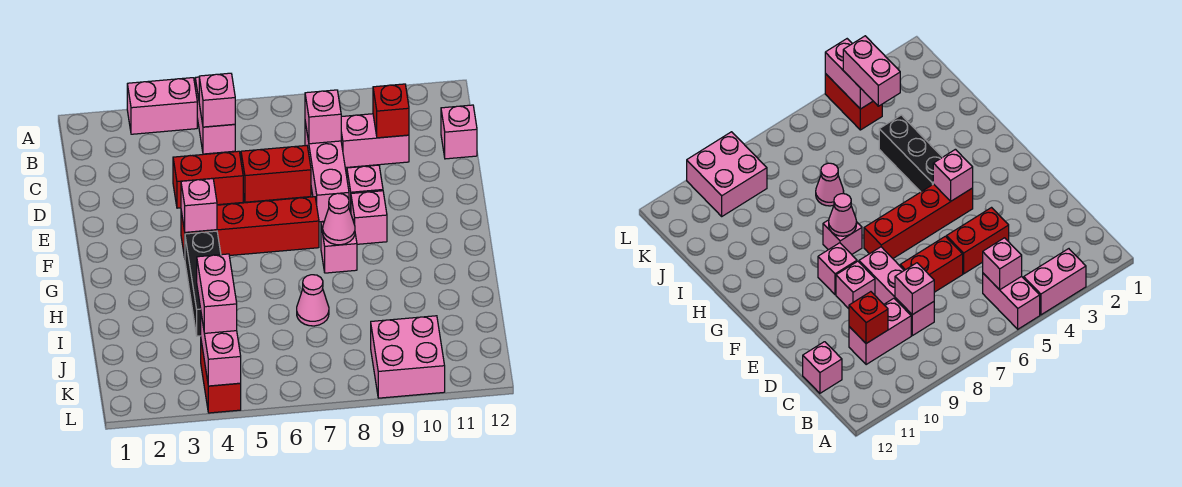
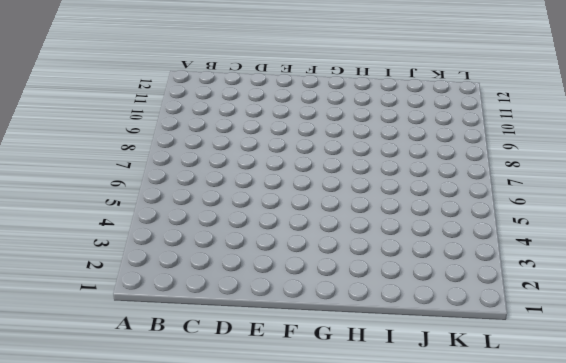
none -> pink 1x2 brick [127,78,197,134]
none -> pink 1x2 brick [195,77,235,154]
none -> pink 1x3 brick [305,122,349,222]

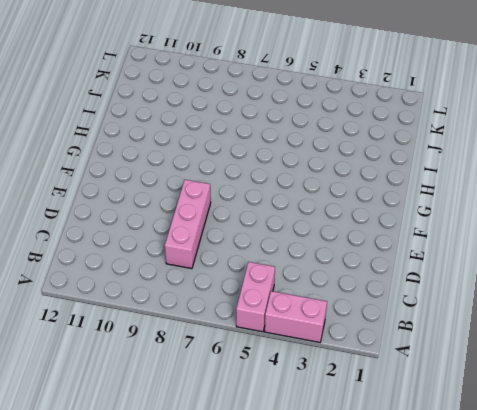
none -> pink 1x2 brick [341,114,409,168]
none -> pink 1x1 brick [441,105,477,159]
none -> red 1x2 brick [173,151,243,208]

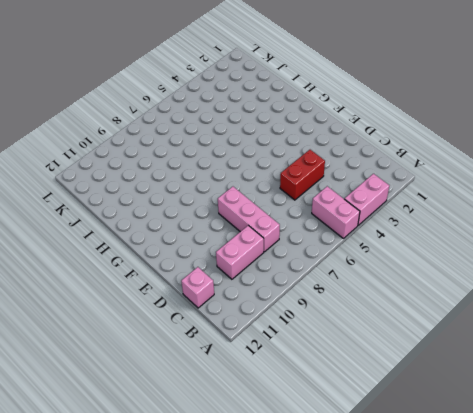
none -> red 1x2 brick [241,146,311,202]
none -> pink 1x1 brick [347,165,383,212]
none -> red 1x4 brick [181,197,319,257]

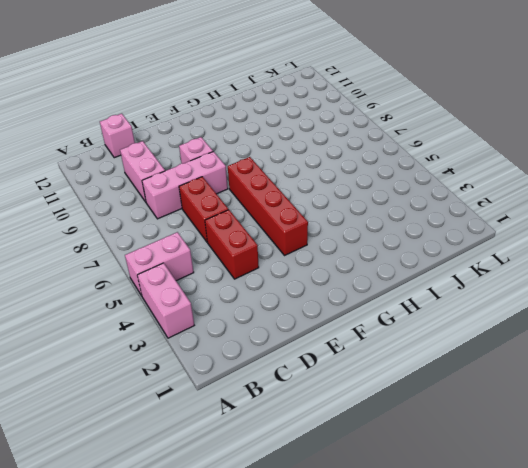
none -> pink 1x1 brick [351,191,387,244]
none -> black 1x3 brick [185,231,221,336]
none -> pink 1x1 brick [321,222,357,273]

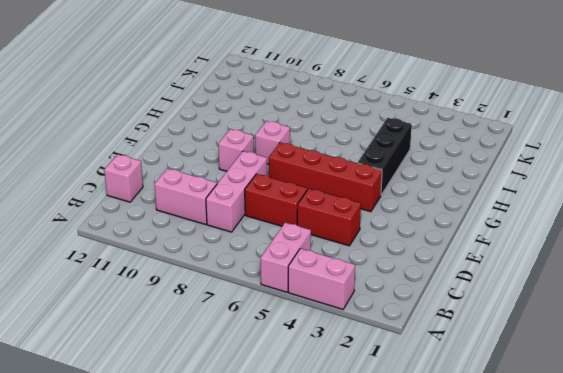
none -> pink 1x1 brick [347,165,383,212]
none -> pink 1x1 cone [297,275,329,326]
none -> red 1x2 brick [201,342,241,413]

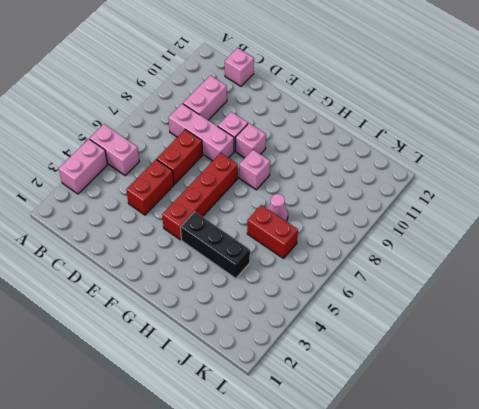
red 1x2 brick [247,205,298,258] -> red 1x2 brick moved to [201,342,241,413]
none -> pink 2x2 brick [371,316,445,398]
none -> pink 1x1 brick [199,73,235,127]
none -> pink 1x1 brick [305,90,341,144]

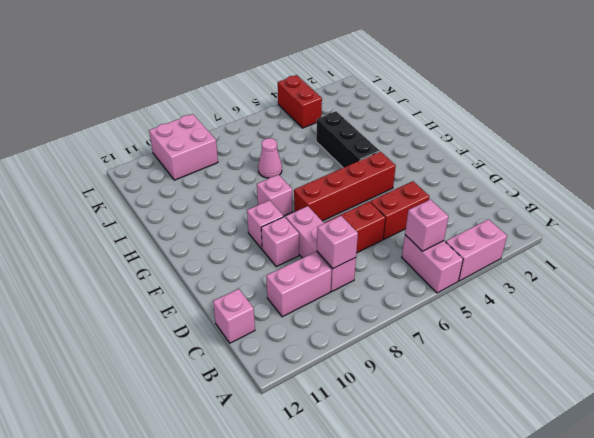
none -> red 1x1 brick [373,84,409,138]
none -> pink 1x1 brick [181,179,217,232]
none -> pink 1x1 cone [323,193,355,245]

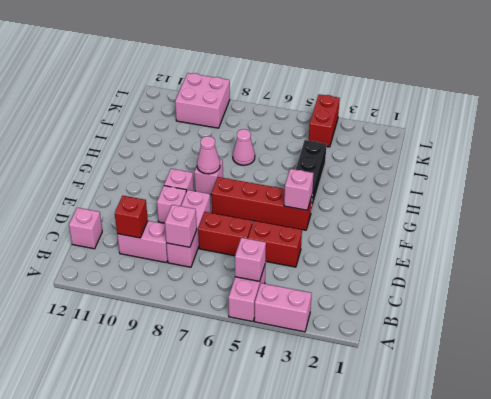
none -> pink 1x2 brick [201,315,241,386]
none -> pink 1x2 brick [197,254,237,333]

